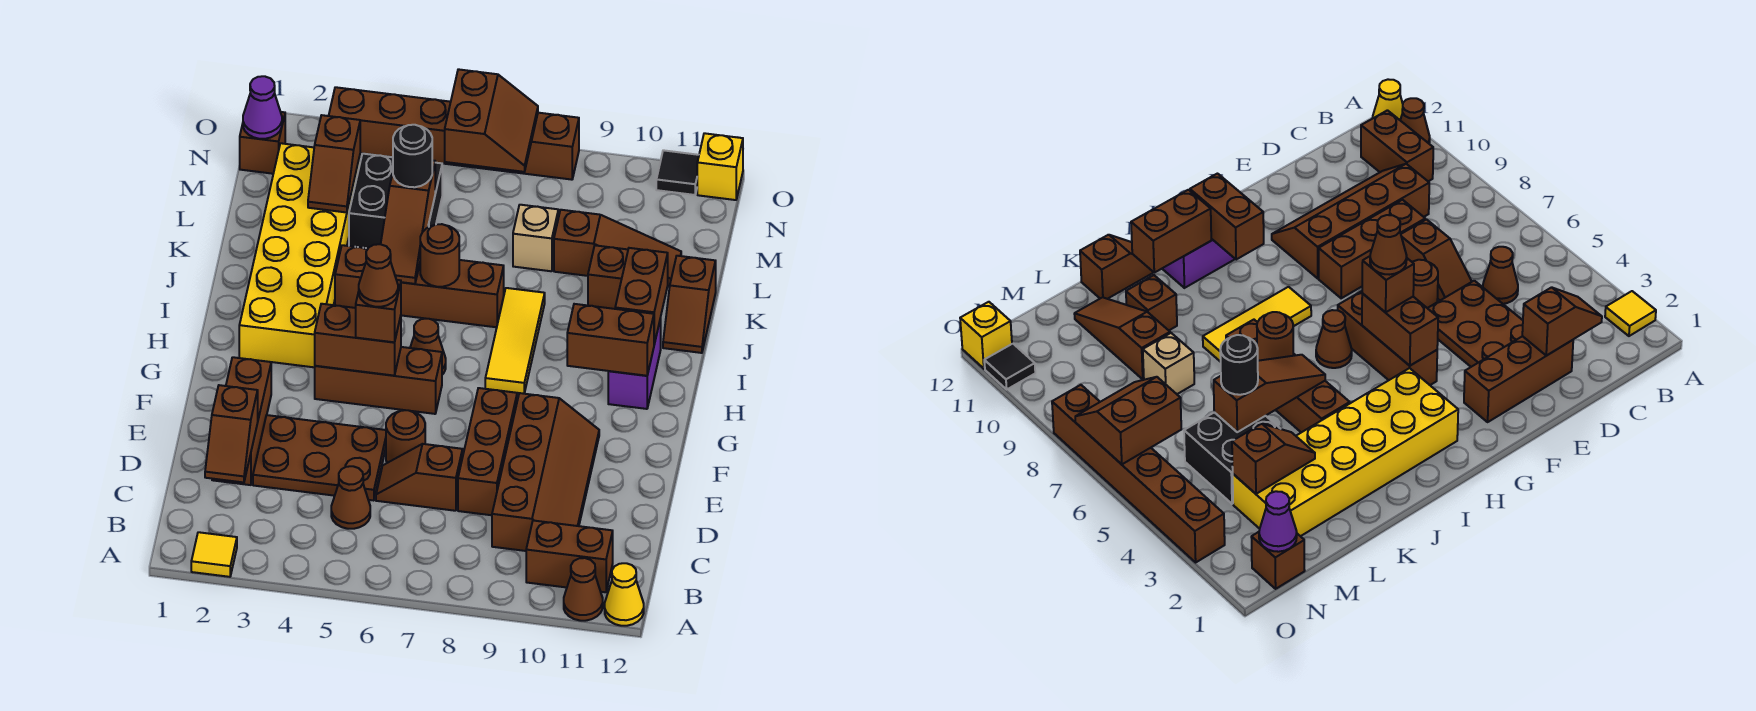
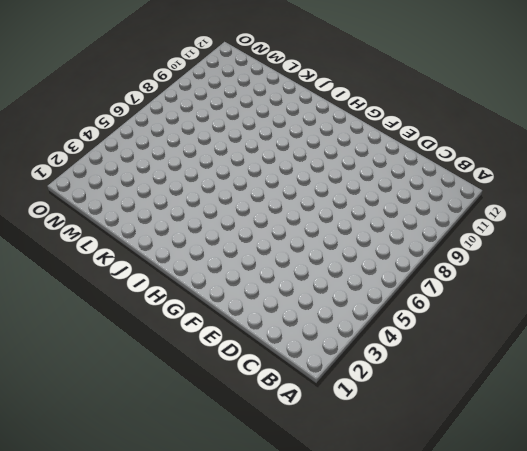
none -> yellow 1x1 tile [191,532,237,577]
none -> brown 1x1 cone [564,558,603,621]
none -> yellow 1x1 cone [605,563,644,626]
none -> brown 1x2 brick [526,521,613,592]

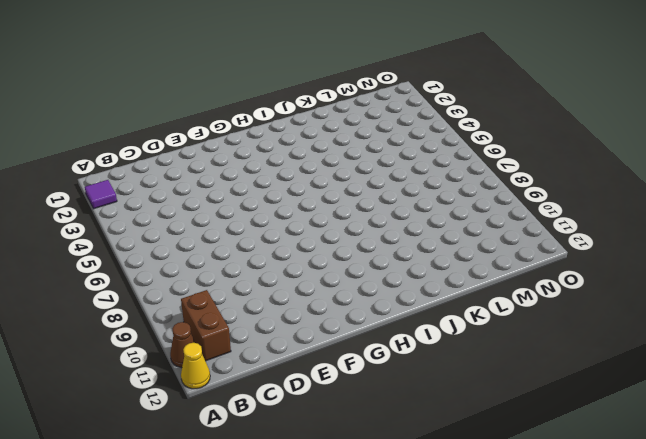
purple 1x1 tile [85,180,117,209] -> yellow 1x1 tile [191,532,237,577]
none -> brown 1x1 cone [331,466,370,529]
none -> brown 2x4 slope [492,393,599,551]
none -> brown 1x3 brick [212,357,271,485]
none -> brown 2x3 plate [253,415,386,501]

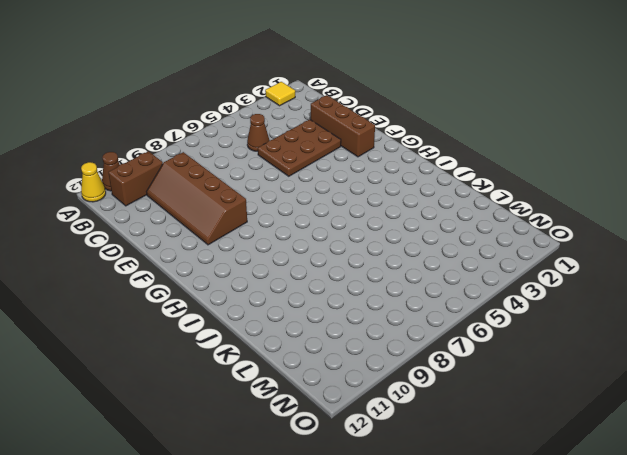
none -> brown 1x2 slope [376,444,463,511]
none -> brown 1x3 brick [458,388,517,515]
none -> brown 1x1 round brick [386,410,425,463]
none -> brown 1x3 brick [315,347,442,414]

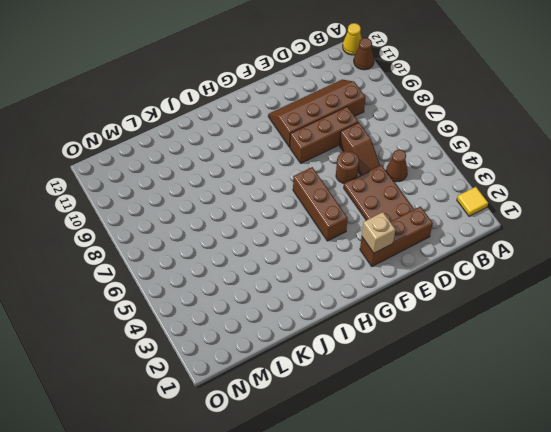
tan 1x1 brick [362,212,395,253] -> tan 1x1 brick moved to [513,205,558,271]
none -> brown 1x2 brick [526,521,613,592]
none -> yellow 2x6 brick [239,143,360,367]
none -> brown 1x1 cone [410,319,446,375]
none -> yellow 1x3 tile [485,288,545,394]

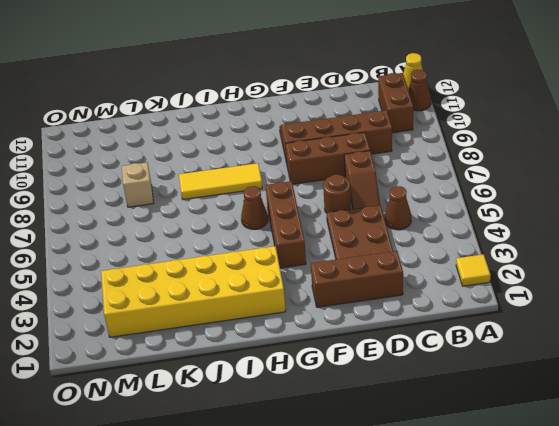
none -> purple 1x2 brick [608,318,661,409]
none -> brown 1x4 brick [335,245,504,327]
none -> brown 1x2 slope [663,256,716,353]
none -> brown 1x1 brick [588,245,628,309]

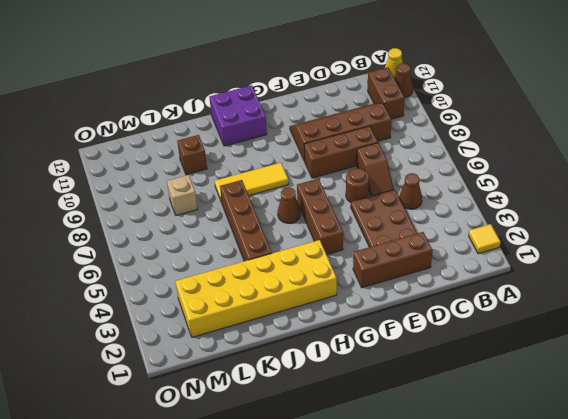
purple 2x2 brick [209,85,267,146] -> purple 1x2 brick [608,318,661,409]
none -> brown 1x2 slope [663,256,716,353]
none -> black 2x2 brick [349,154,442,248]
none -> brown 1x3 slope [554,210,681,286]
none -> brown 1x1 brick [240,112,285,174]

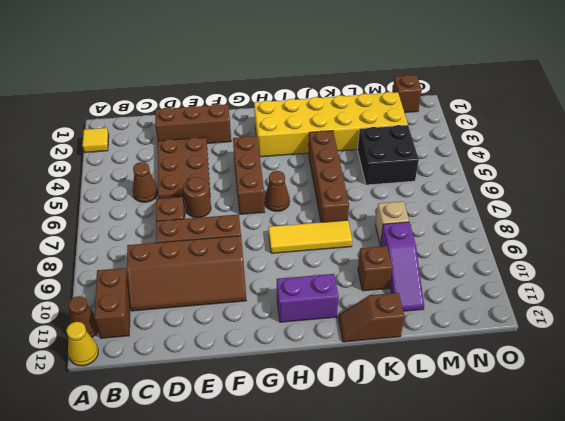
purple 1x3 slope [380,222,424,311] -> brown 1x3 slope [554,210,681,286]
none -> brown 1x6 brick [329,87,579,180]
none -> black 1x1 tile [656,150,699,195]
none -> yellow 1x1 brick [697,133,743,200]
none -> brown 1x2 slope [205,385,258,482]

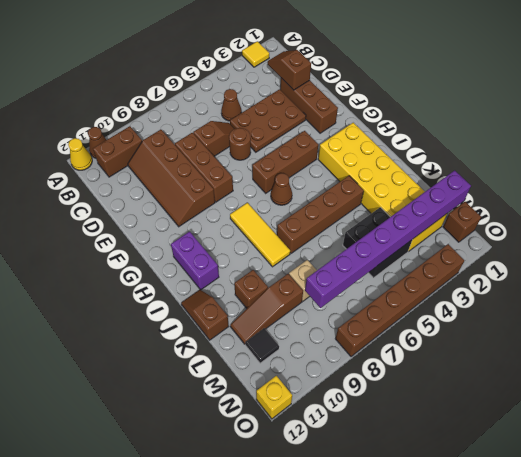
purple 1x8 brick [305,170,471,308] -> brown 1x2 slope [308,115,360,213]
black 1x1 tile [245,328,279,363] -> black 1x1 tile moved to [656,150,699,195]
none -> brown 1x2 brick [315,304,401,376]
none -> brown 1x2 brick [567,304,654,376]
none -> brown 1x2 brick [615,248,668,344]
none -> brown 1x3 slope [381,160,435,284]

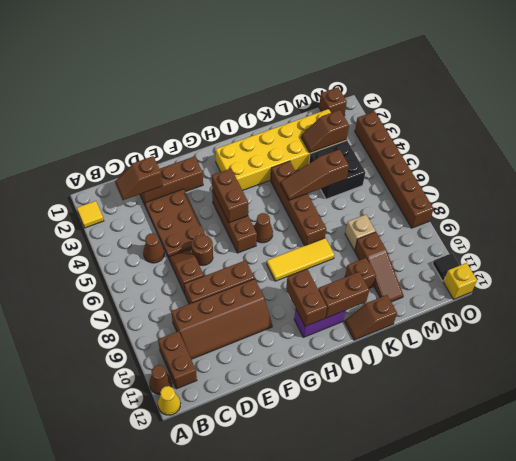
none -> brown 1x1 round brick [420,224,459,287]
none -> purple 1x1 cone [243,76,282,139]
none -> brown 2x2 slope [445,69,538,172]
none -> brown 1x1 brick [356,280,401,342]

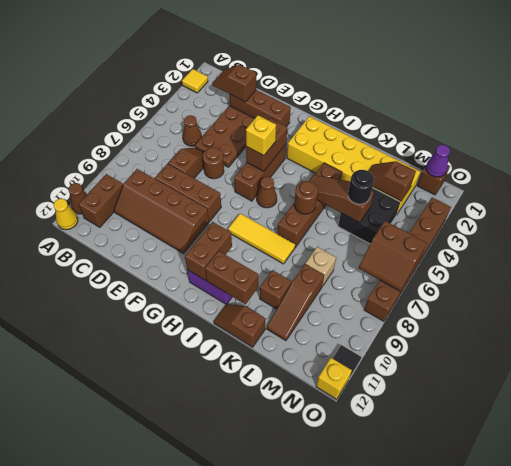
yellow 1x1 brick [246,115,276,156] -> brown 1x1 brick [356,280,401,342]
none -> brown 1x1 cone [359,244,398,307]

